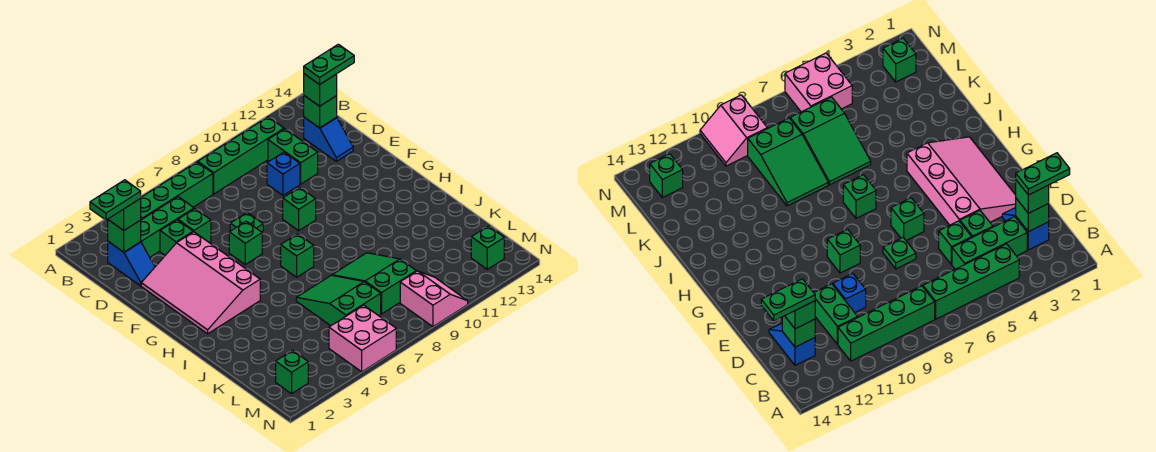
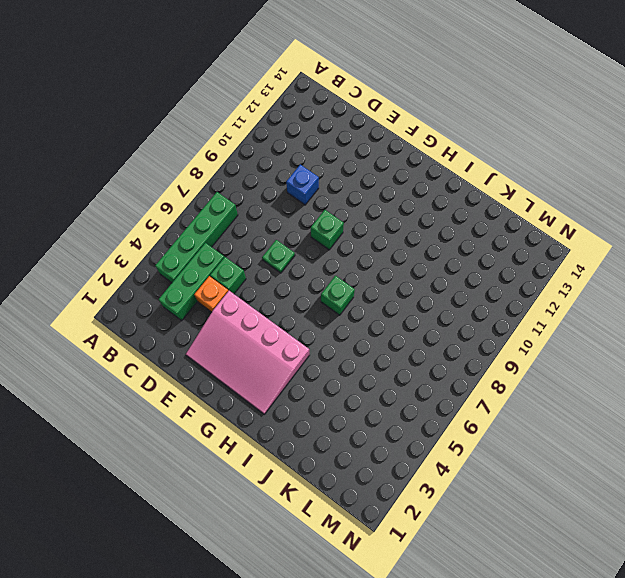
orange 1x1 brick [194,276,228,312] -> green 1x1 brick [160,220,193,255]
none -> green 1x4 brick [198,117,284,194]
none -> blue 1x2 slope [108,242,155,286]
none -> green 1x2 brick [268,129,318,184]

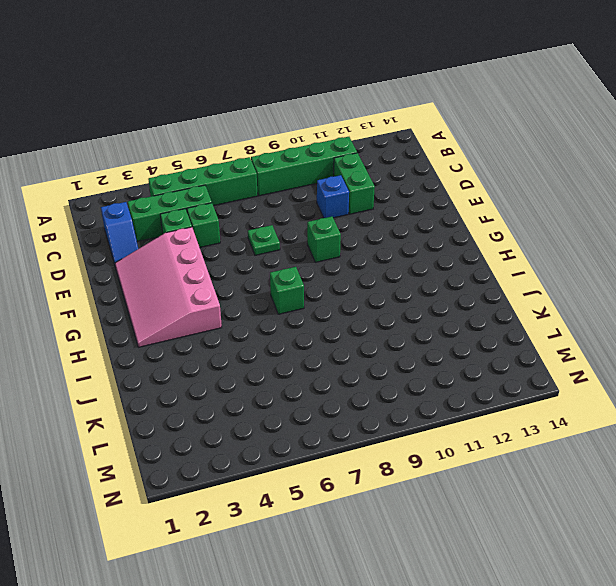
none -> blue 1x2 slope [304,117,353,161]
none -> green 1x1 brick [229,221,262,264]
none -> green 2x3 slope [296,275,381,326]

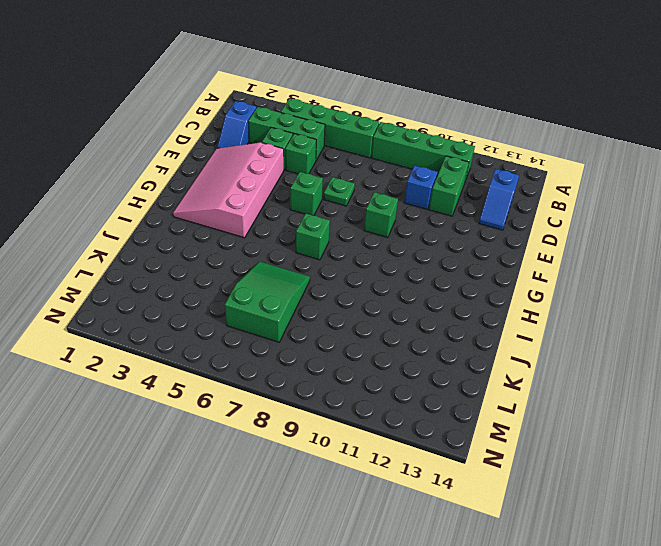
none -> green 2x3 slope [332,253,416,314]
none -> green 1x1 brick [276,350,308,394]
none -> pink 2x2 brick [329,305,396,372]

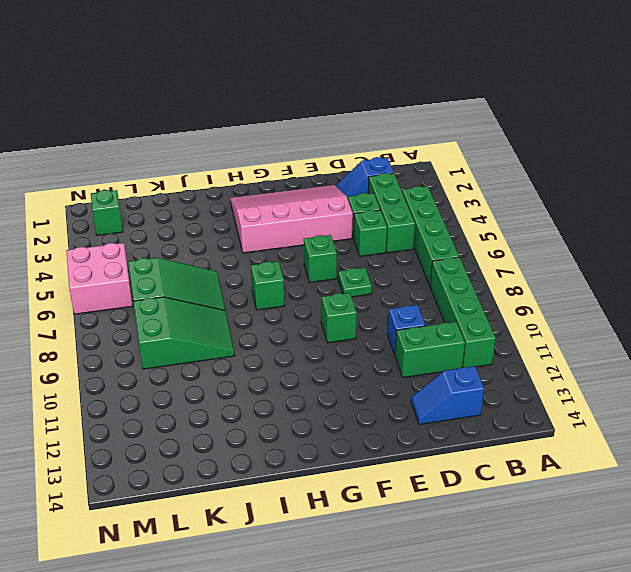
none -> pink 2x2 slope [400,271,468,327]
none -> green 1x1 brick [471,226,504,269]
none -> green 1x1 brick [108,220,141,252]

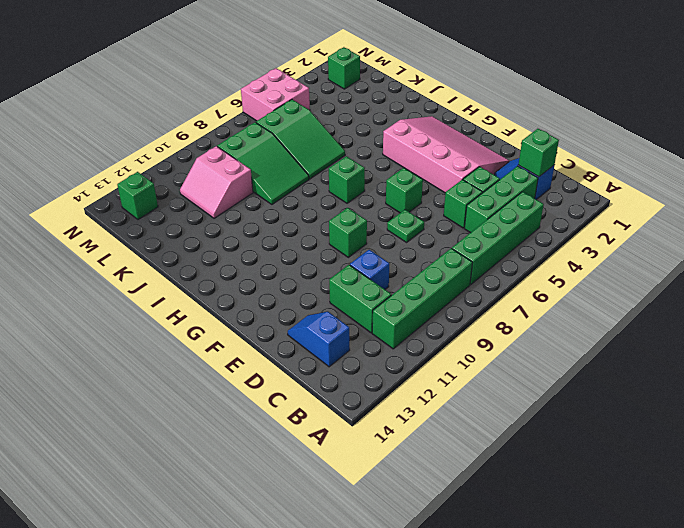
pink 2x2 slope [180,146,253,218] -> pink 2x2 slope moved to [400,271,468,327]
none -> green 1x1 brick [304,96,337,128]
none -> green 1x1 brick [108,199,141,230]
none -> green 1x1 brick [304,74,337,106]

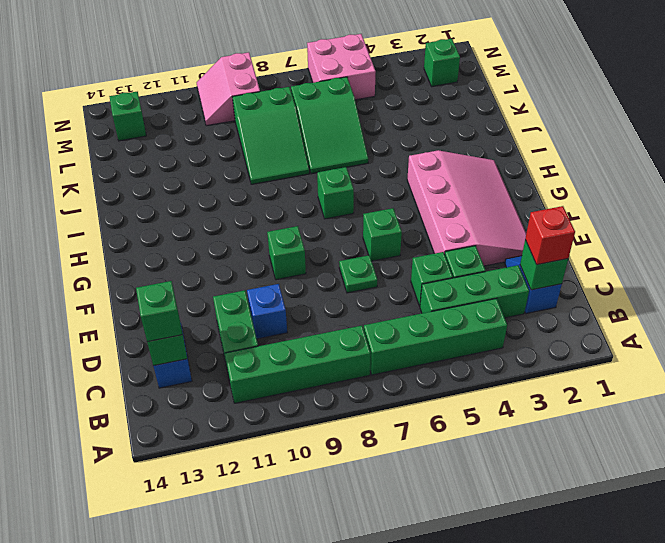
red 1x1 brick [525,206,575,265] -> green 1x1 brick [108,199,141,230]
none -> green 1x2 plate [90,180,141,220]
none -> green 1x2 plate [304,44,354,85]

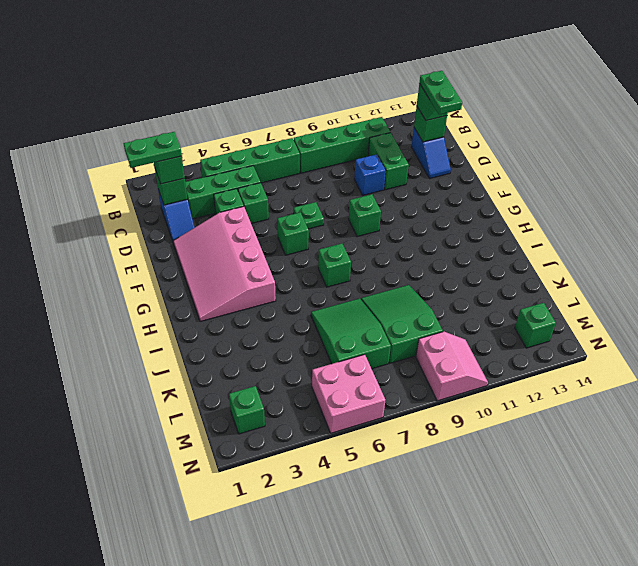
green 1x2 plate [419,71,462,115] -> green 1x2 plate turned to [304,44,354,85]

